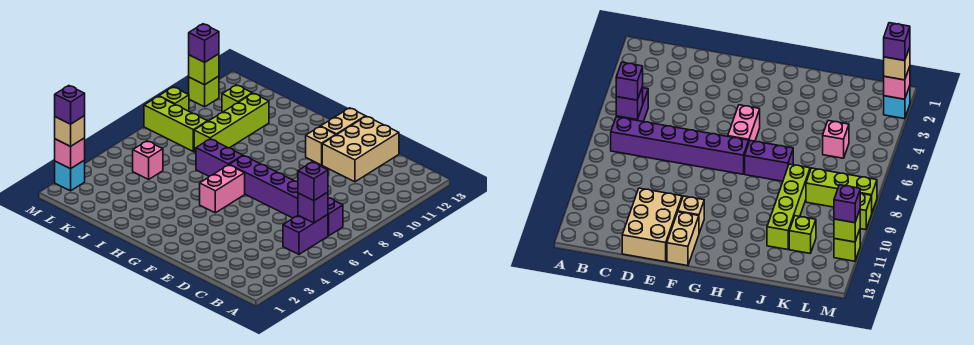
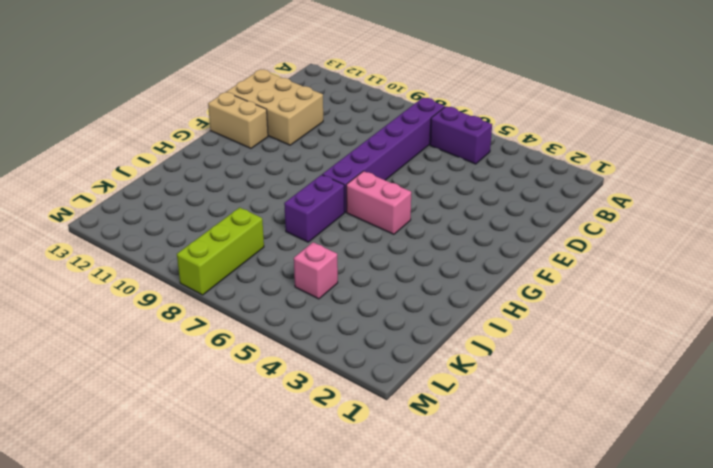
none -> tan 1x1 brick [306,127,335,165]
none -> lime 1x4 brick [194,93,269,153]
none -> lime 1x1 brick [222,85,252,112]

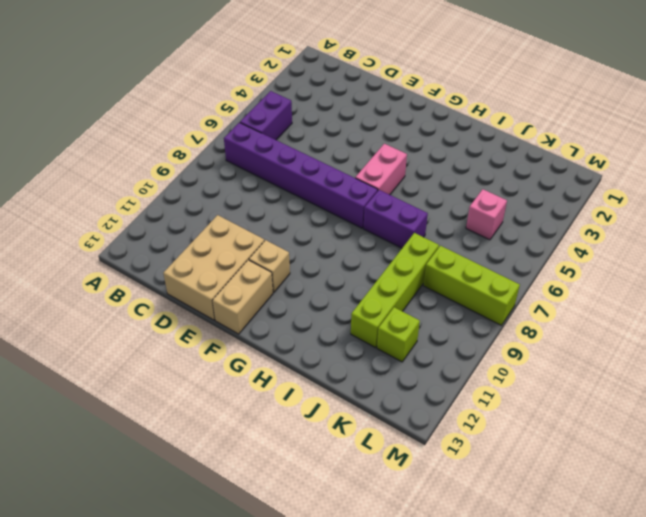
none -> cyan 1x1 brick [55,160,85,191]
none -> lime 1x1 brick [159,87,189,111]
none -> lime 1x1 brick [189,76,219,107]

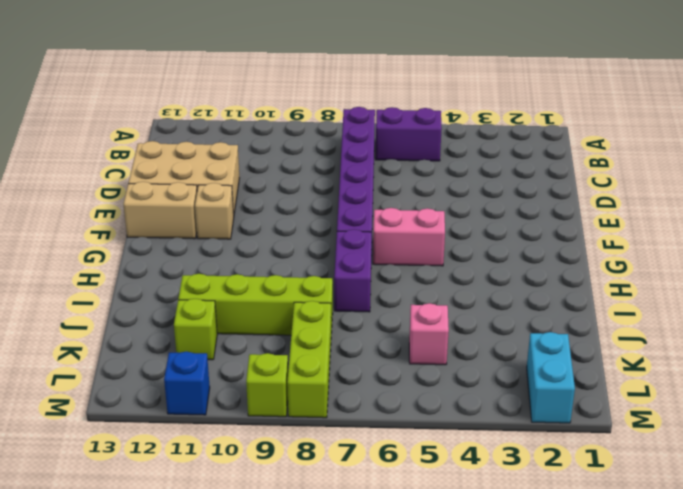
cyan 1x2 brick [527,332,575,423] -> cyan 1x1 brick [55,160,85,191]
blue 1x1 brick [164,352,210,415] -> lime 1x1 brick [189,76,219,107]
none -> purple 1x1 brick [298,192,328,223]
none -> pink 1x1 brick [55,138,85,169]
none -> lime 1x1 brick [189,54,219,85]

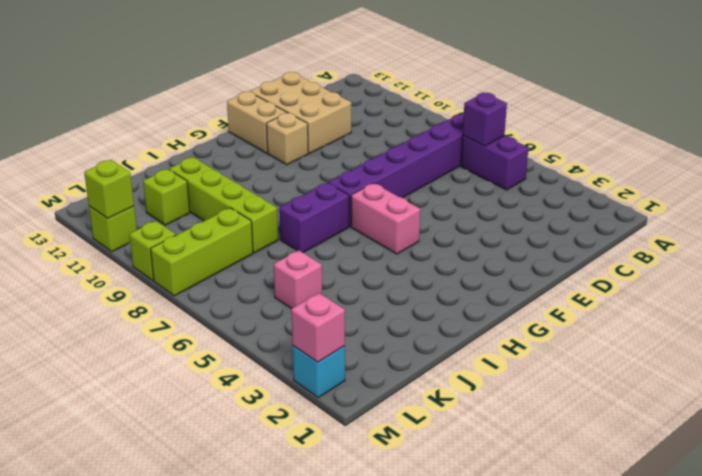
none -> purple 1x1 brick [298,162,328,201]
none -> tan 1x1 brick [55,116,85,146]
none -> purple 1x1 brick [189,24,219,62]

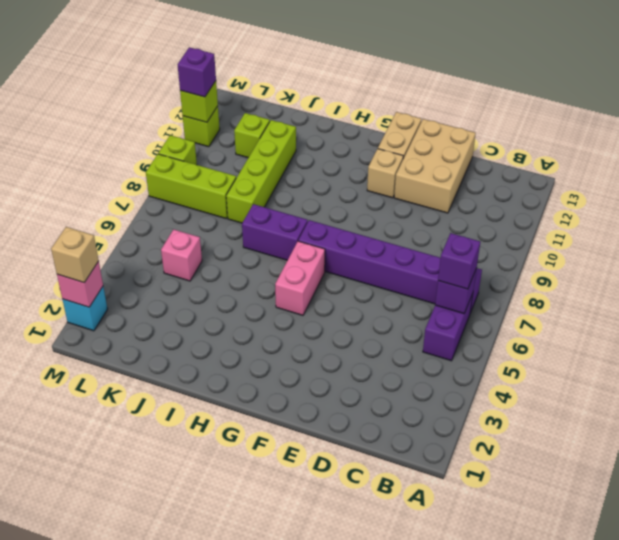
none -> purple 1x1 brick [55,86,85,124]

